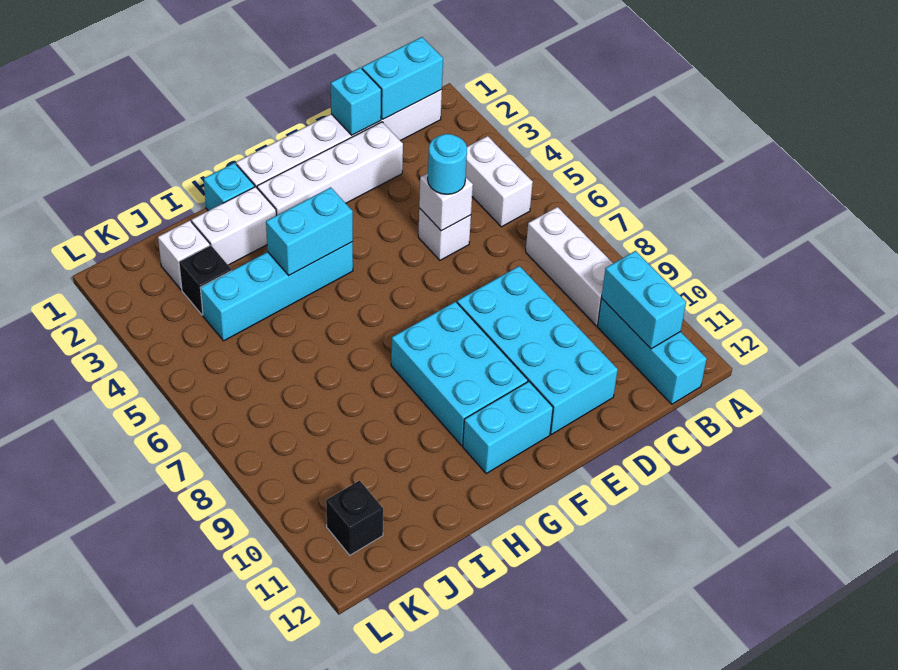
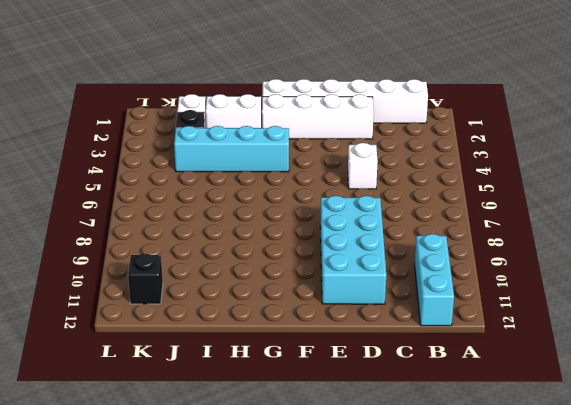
none -> white 1x2 brick [466,136,533,227]
none -> white 1x3 brick [526,207,613,326]
none -> cyan 2x3 brick [391,302,528,445]

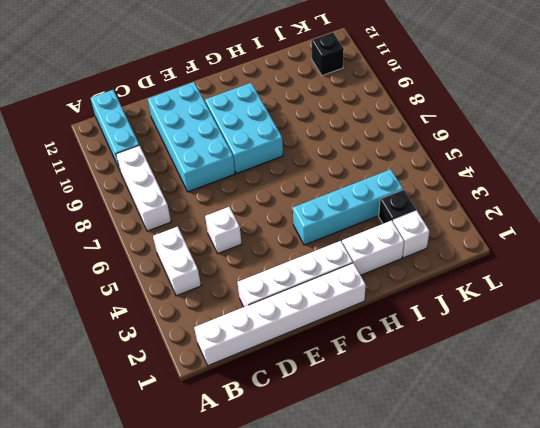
none -> cyan 1x2 brick [463,382,553,474]
none -> cyan 1x1 brick [204,163,255,211]
none -> cyan 1x2 brick [362,37,443,119]

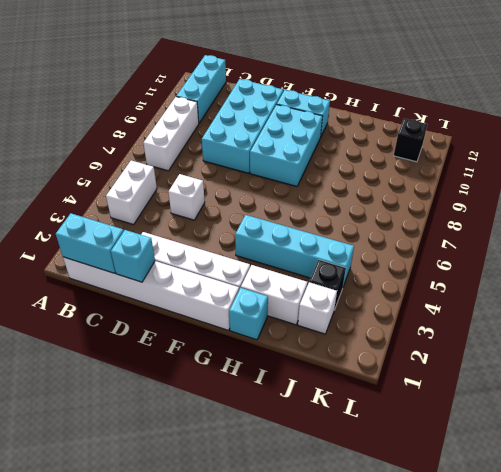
none -> cyan 1x2 brick [601,251,686,349]
none -> white 1x1 brick [419,173,473,231]
none -> cyan 1x2 brick [266,187,353,275]

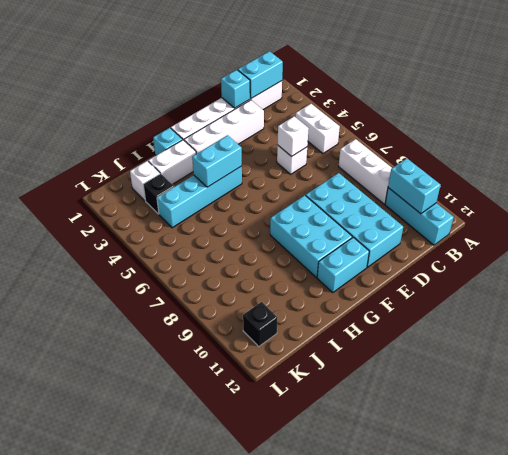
none -> cyan 1x1 round brick [428,134,467,194]

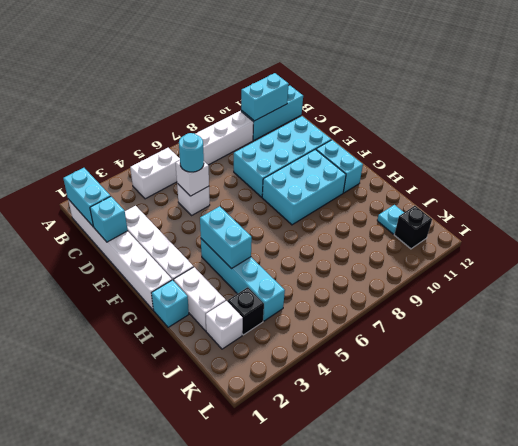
cyan 1x1 plate [377,205,404,234] -> none

